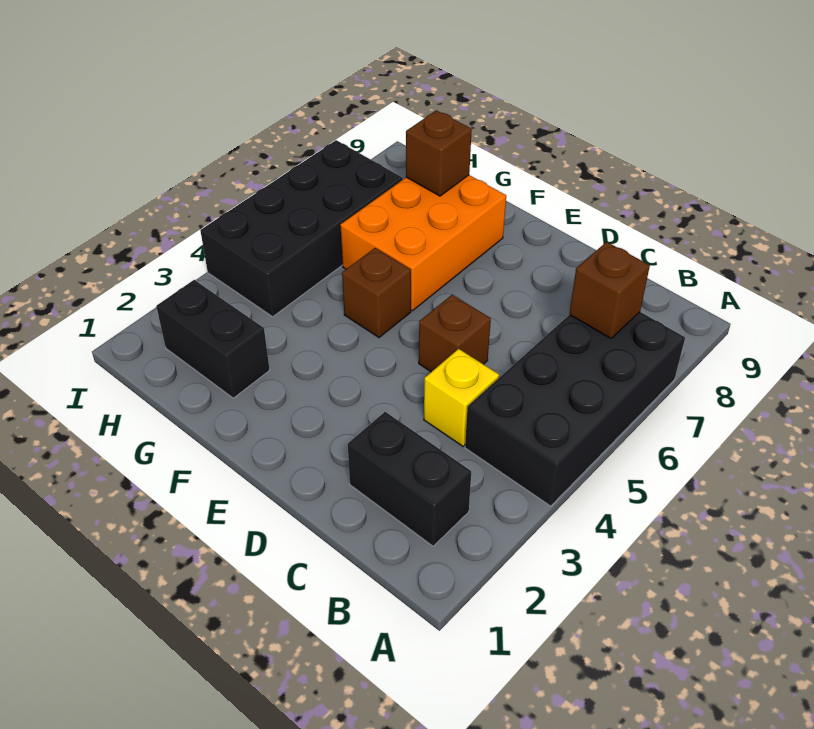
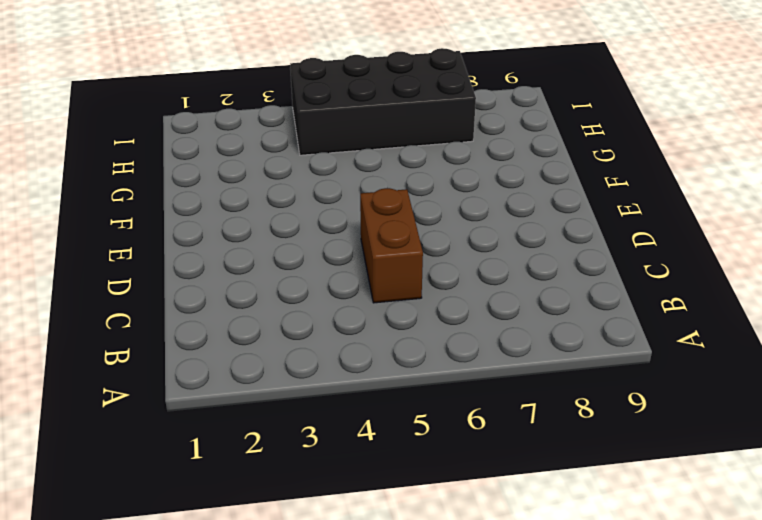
brown 1x2 brick [360,188,423,303] -> brown 1x1 brick [419,295,491,372]
none -> black 2x4 brick [465,312,685,506]
none -> black 1x2 brick [348,412,471,546]

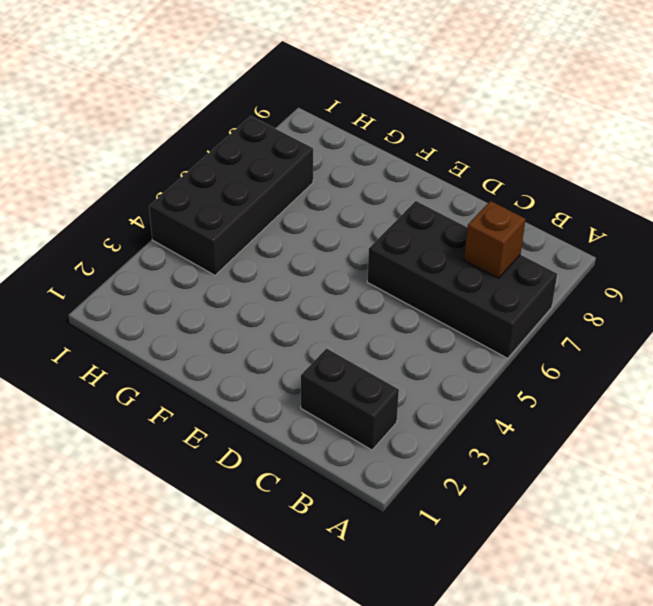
black 2x4 brick [367,201,557,358] -> black 2x4 brick turned to [465,312,685,506]
none -> yellow 1x1 brick [424,349,499,446]
none -> brown 1x1 brick [419,295,491,372]

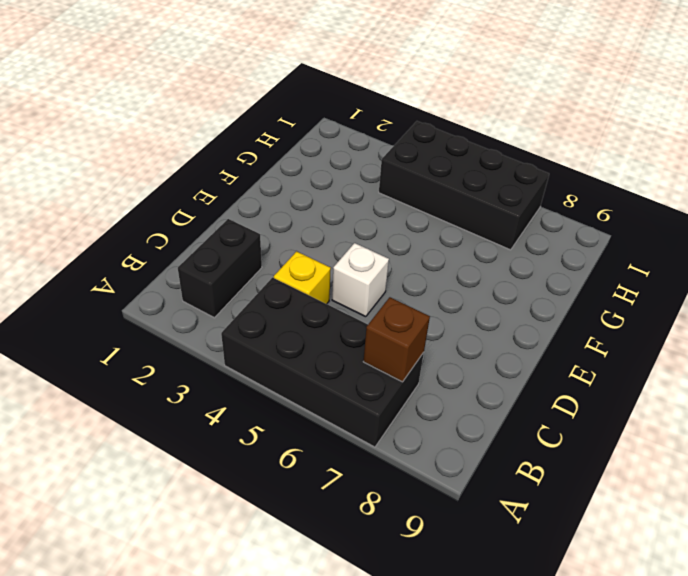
white 1x1 brick [332,243,389,317] -> brown 1x1 brick [419,295,491,372]
none -> brown 1x1 brick [342,248,411,338]
none -> orange 2x3 brick [340,175,506,311]

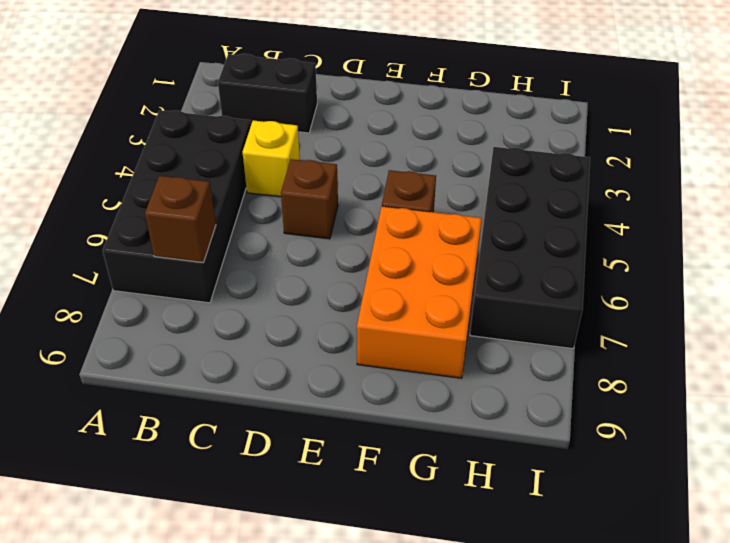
none -> black 1x2 brick [156,280,269,398]
none -> brown 1x1 brick [406,110,472,196]

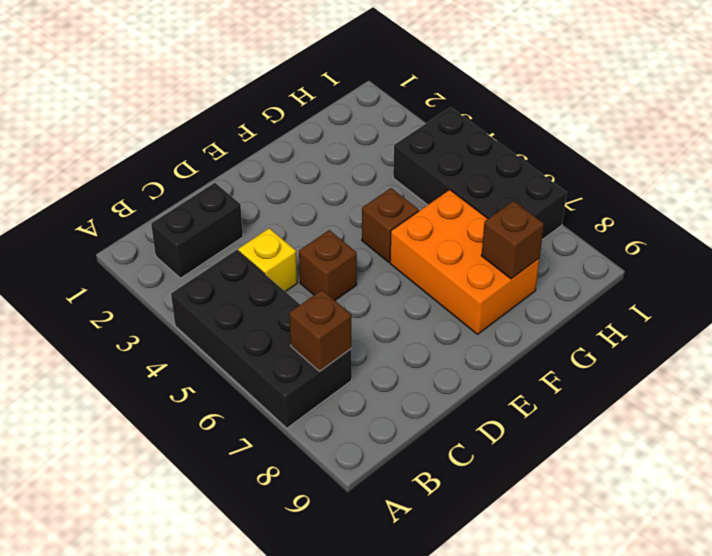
none -> black 1x2 brick [156,280,269,398]

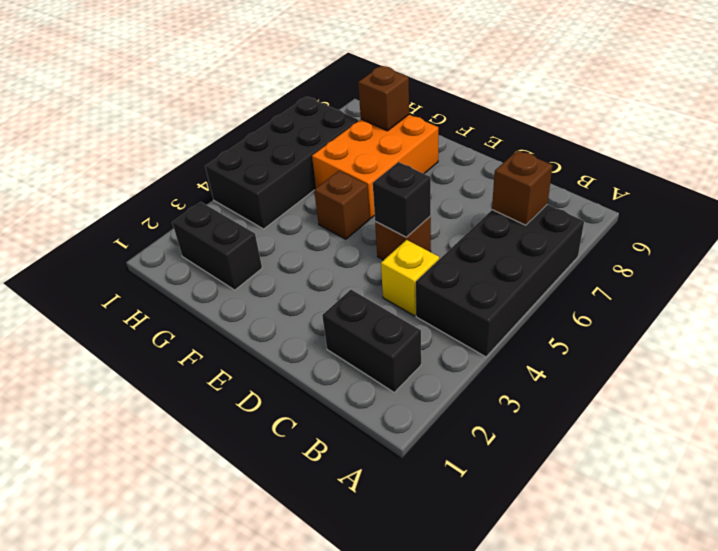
black 1x1 brick [373,162,431,237] -> none

